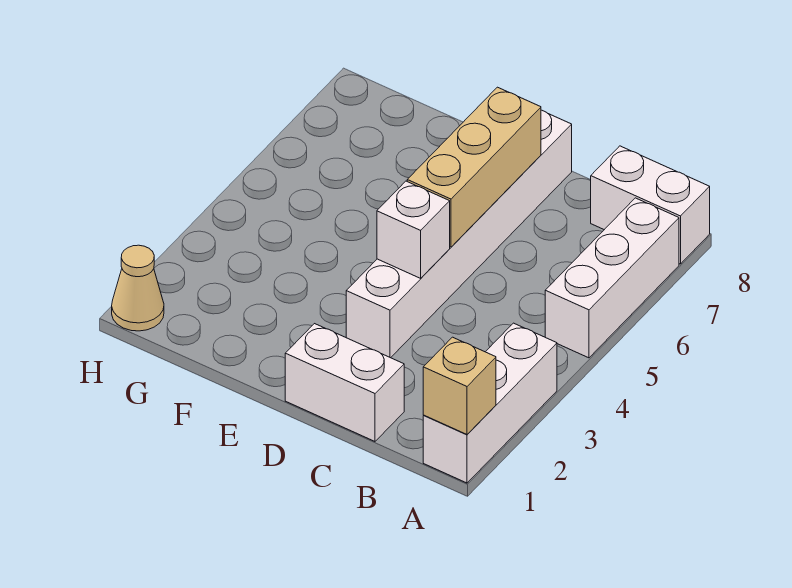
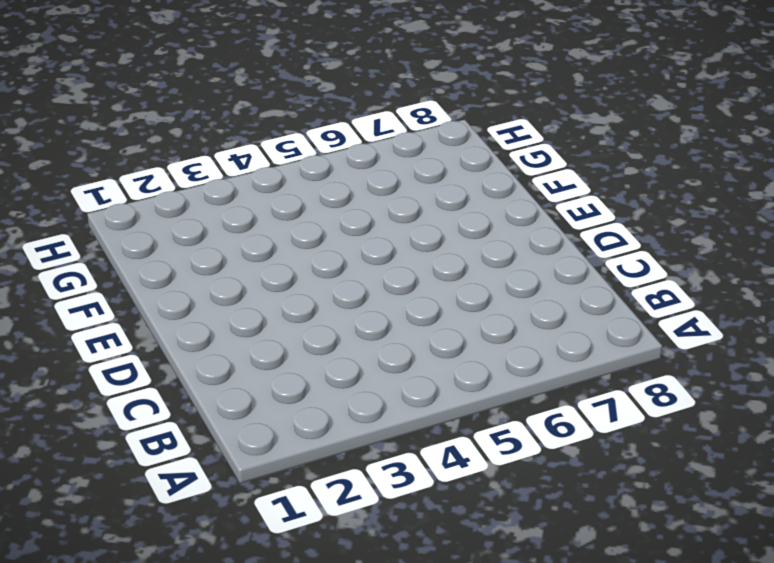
none -> white 1x3 brick [423,323,557,483]
none -> white 1x3 brick [545,198,679,358]

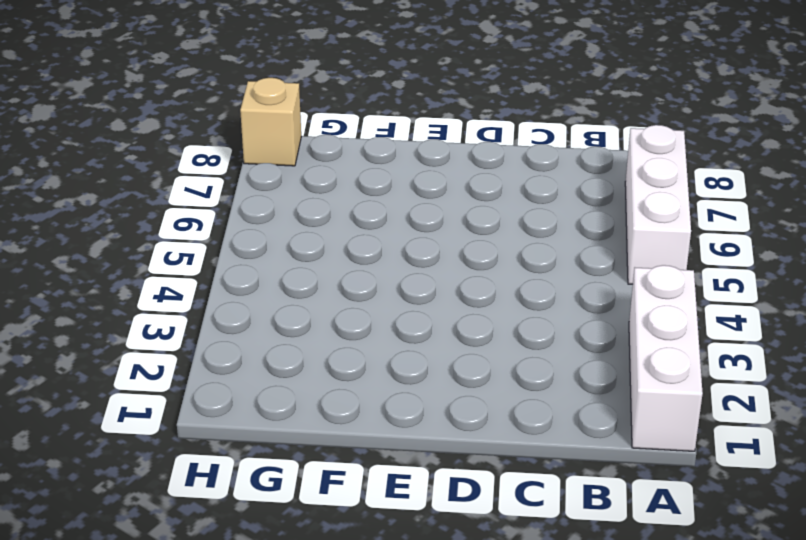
tan 1x1 brick [240,78,301,166] -> tan 1x1 brick moved to [423,337,496,434]
none -> white 1x2 brick [591,146,710,264]
none -> white 1x2 brick [285,324,404,441]

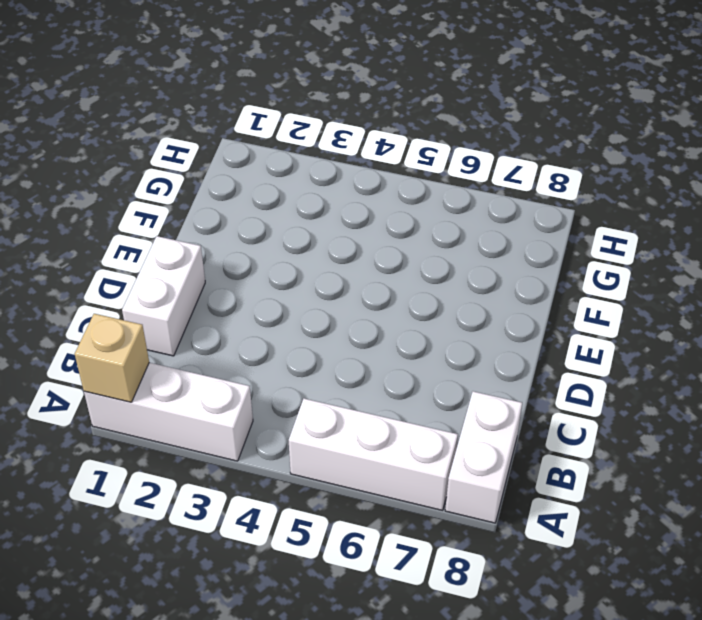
none -> white 1x6 brick [346,110,572,358]
none -> tan 1x1 cone [112,245,164,331]

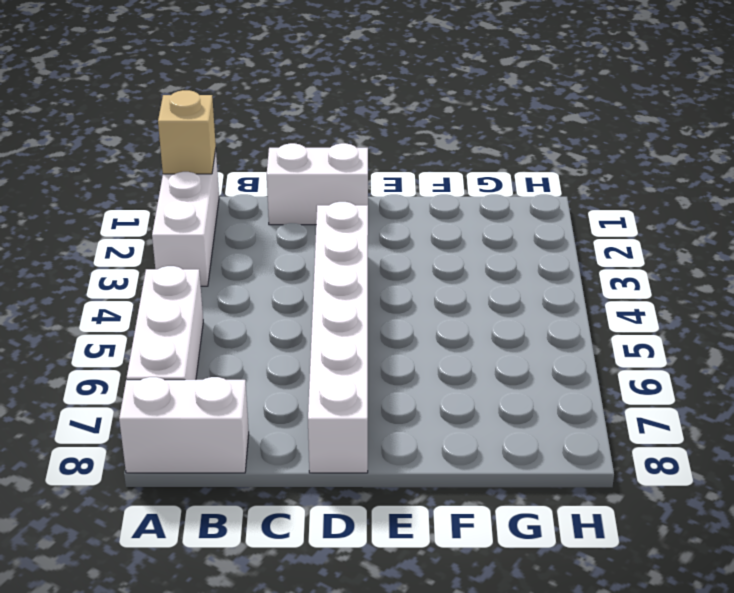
none -> tan 1x1 cone [112,245,164,331]
none -> white 1x1 brick [377,181,450,278]

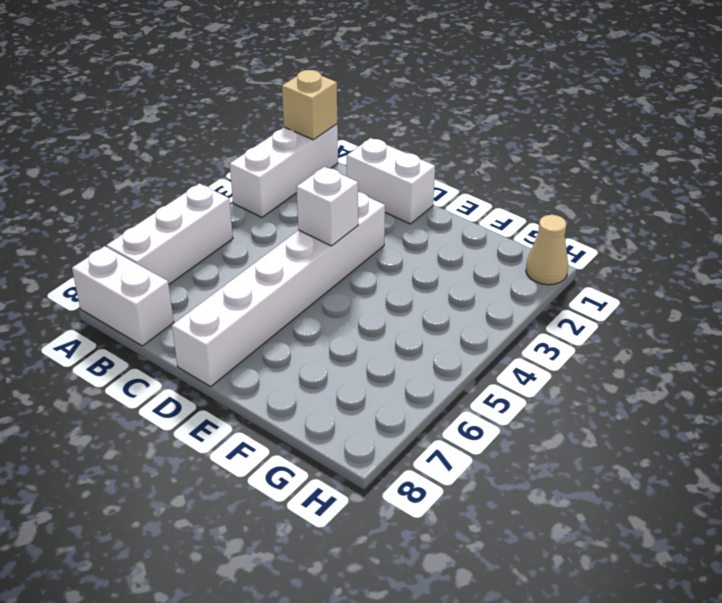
none -> tan 1x3 brick [407,87,541,247]

